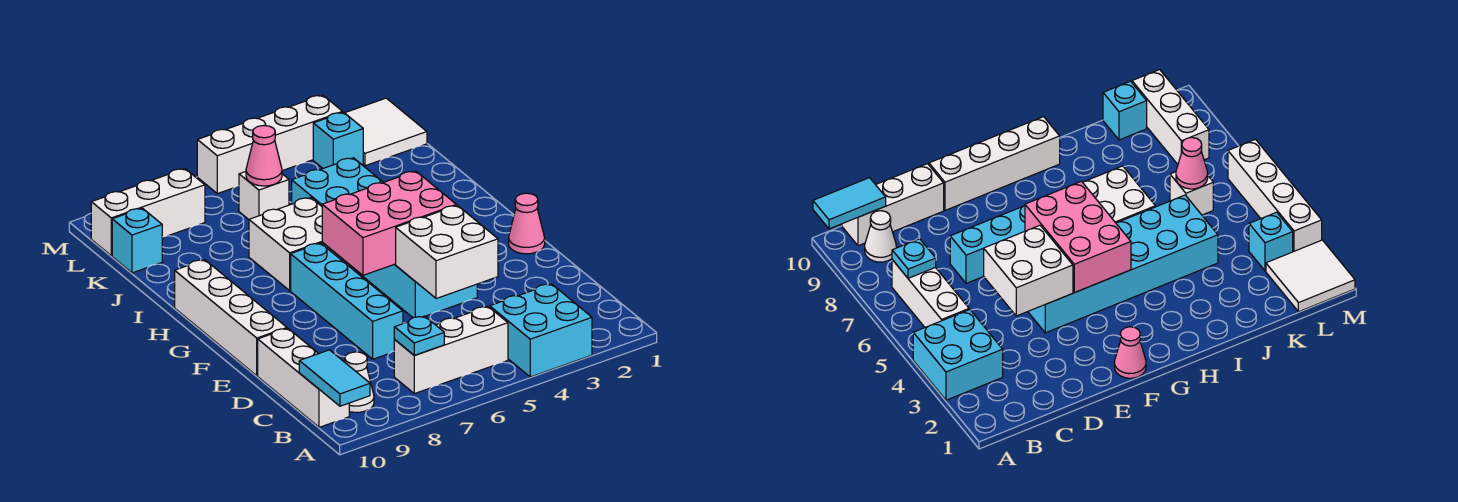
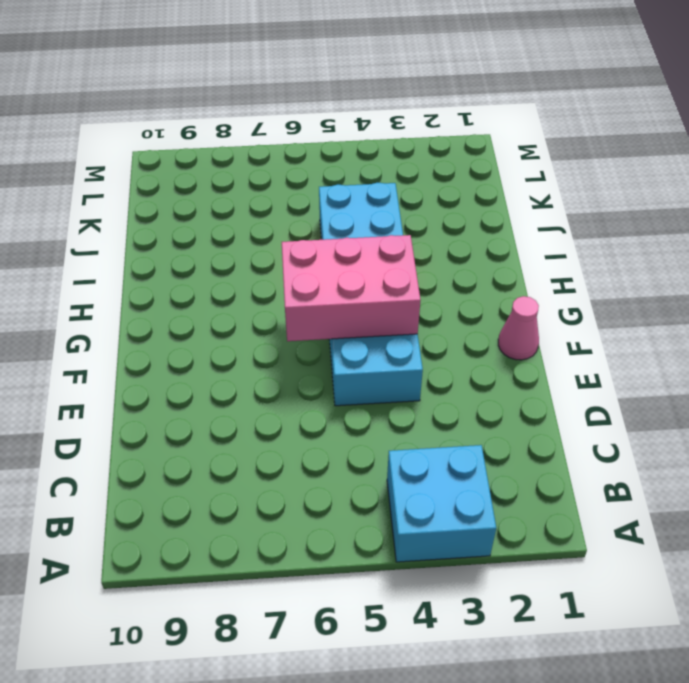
none -> white 1x3 brick [394,307,508,394]
none -> white 1x1 cone [345,352,374,412]
none -> white 1x3 brick [258,328,349,427]

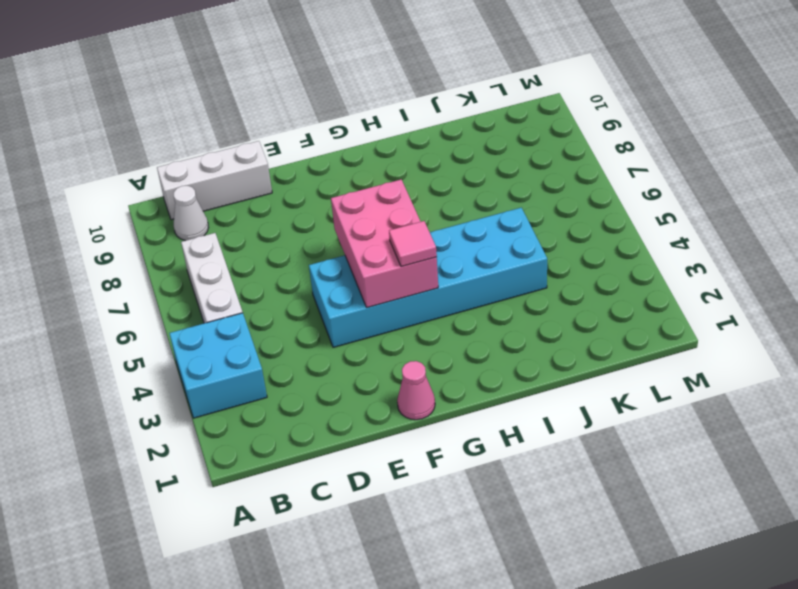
pink 1x1 tile [389,221,437,267] -> none
none -> cyan 1x4 brick [291,243,403,359]
none -> white 1x4 brick [175,260,287,376]
none -> white 2x2 brick [249,198,351,290]

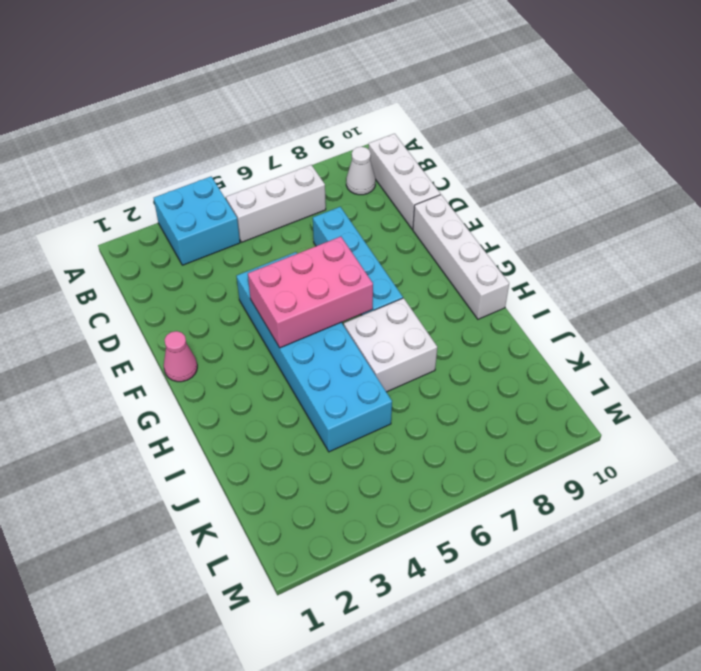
none -> white 1x1 brick [239,172,289,219]
none -> cyan 1x1 brick [112,208,162,273]
none -> white 2x2 tile [345,98,427,166]

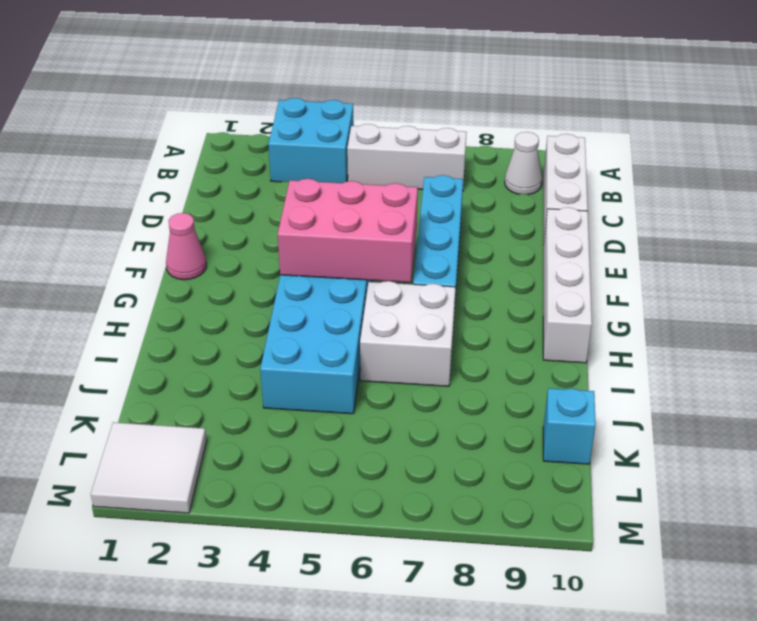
none -> white 1x1 brick [239,172,289,219]
none -> cyan 1x1 brick [313,112,363,168]
none -> white 1x3 brick [91,169,205,256]

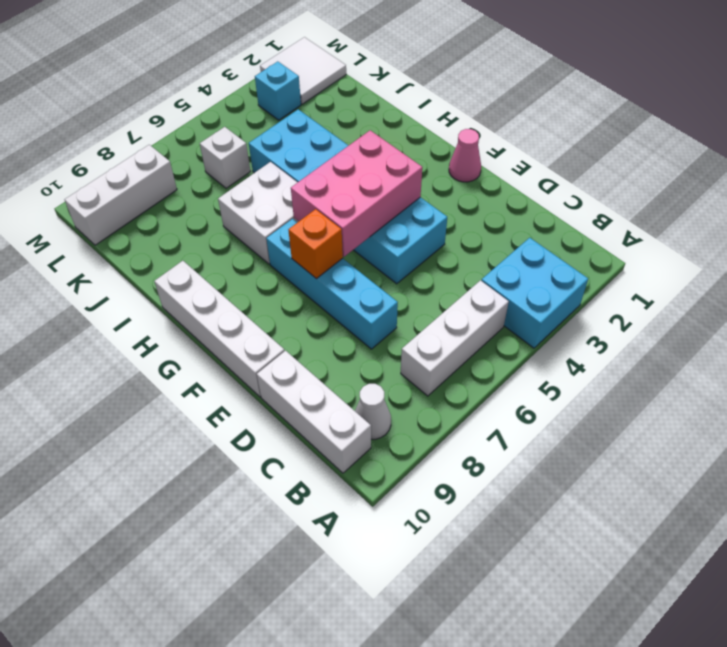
orange 1x1 brick [288,209,343,279] -> none
none -> cyan 1x1 brick [112,208,162,273]
none -> white 1x4 brick [197,95,343,194]
none -> cyan 1x2 tile [299,350,370,406]

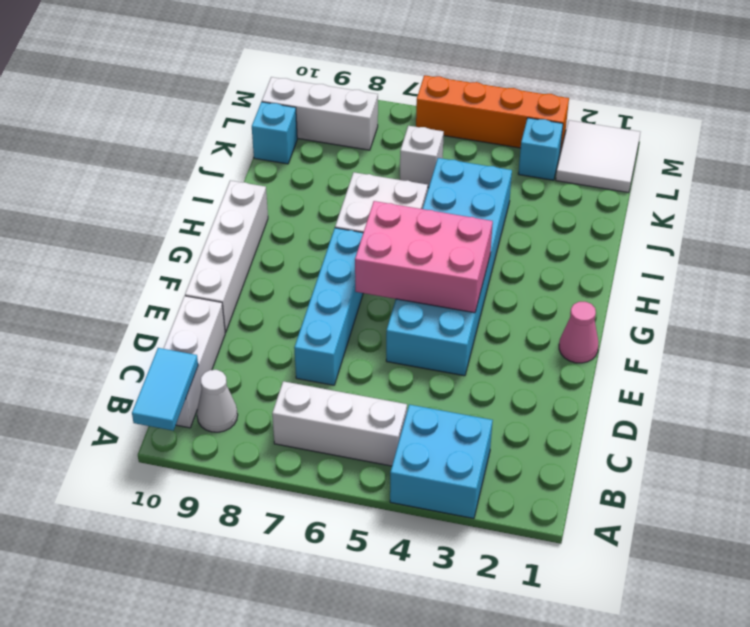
orange 1x4 brick [416,75,569,152] -> white 1x4 brick [197,95,343,194]
none -> cyan 1x1 plate [394,316,444,355]
none -> white 2x2 brick [396,205,498,299]
none -> pink 1x1 cone [246,126,282,186]

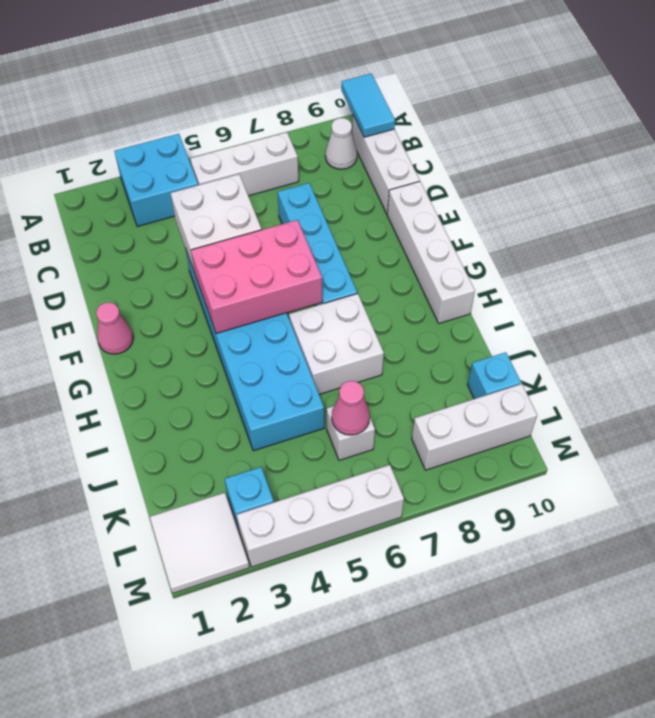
none -> cyan 1x1 plate [394,316,444,355]

